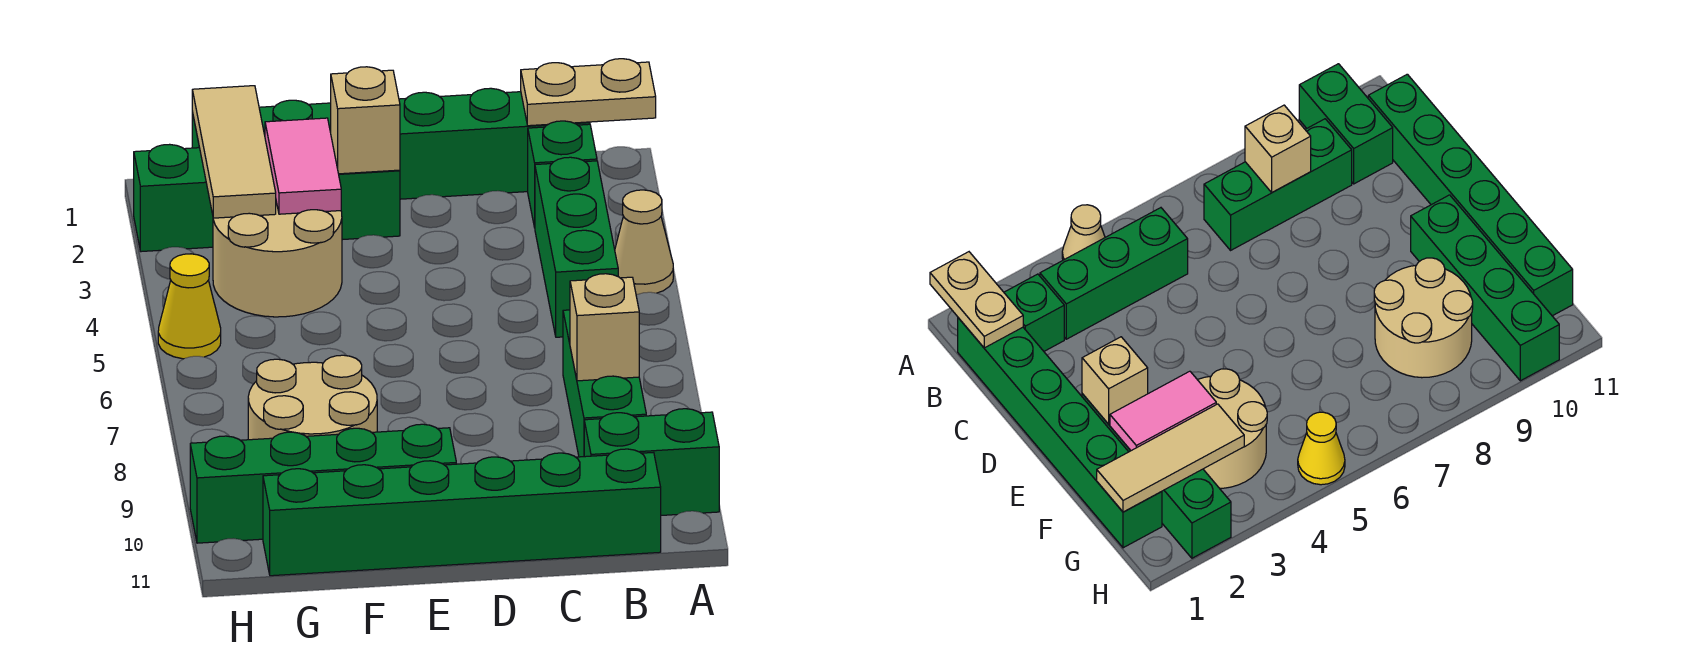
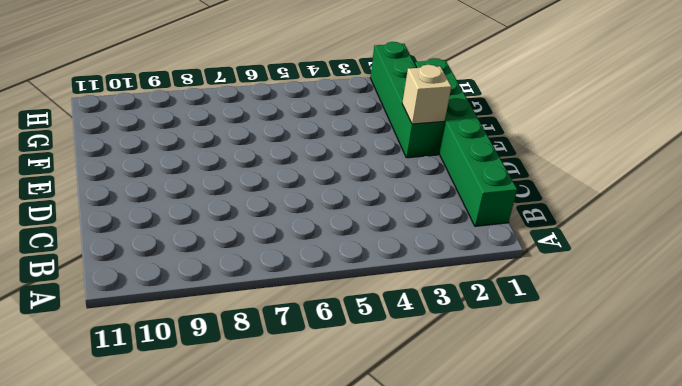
none -> tan 1x1 cone [615,190,673,295]
none -> green 1x2 brick [584,409,719,515]
none -> green 1x1 brick [528,121,597,228]

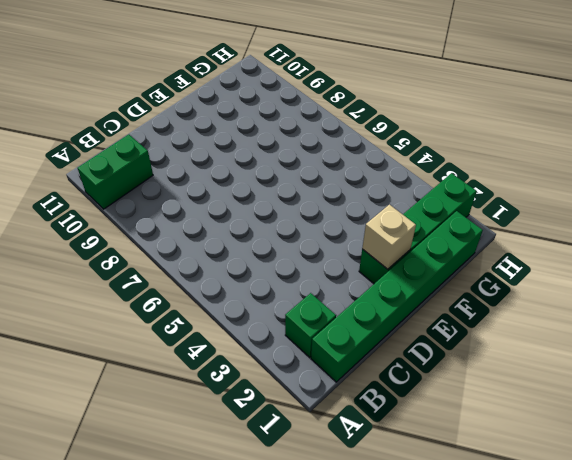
none -> tan 1x1 cone [615,190,673,295]
none -> green 1x3 brick [535,157,618,337]
none -> green 1x3 brick [563,310,646,457]

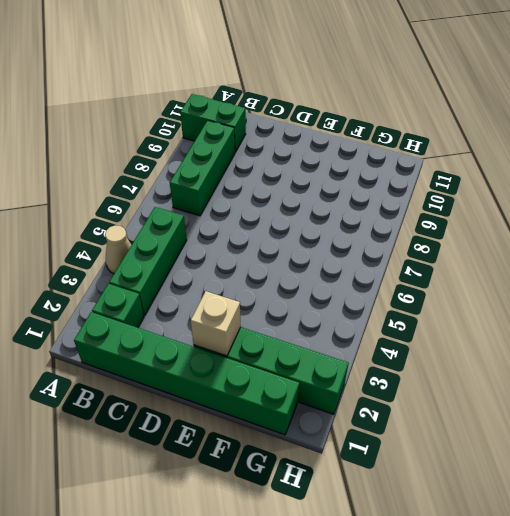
none -> green 1x6 brick [263,449,661,576]
none -> green 1x4 brick [190,424,456,543]
none -> tan 2x2 round brick [213,202,342,317]

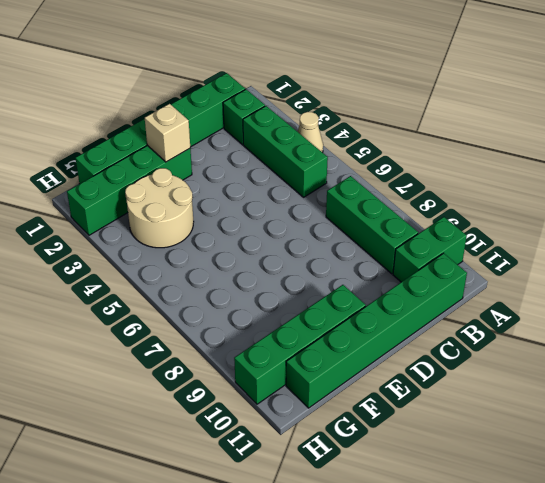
none -> tan 2x2 round brick [248,355,377,440]
none -> yellow 1x1 cone [158,254,221,359]
none -> tan 1x2 plate [521,59,656,126]

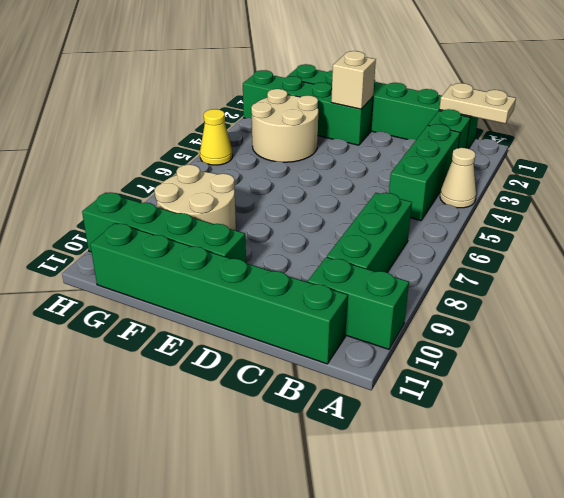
none -> tan 1x1 brick [570,274,639,381]
none -> pink 1x2 tile [265,118,341,214]
none -> tan 1x3 tile [192,86,276,218]

